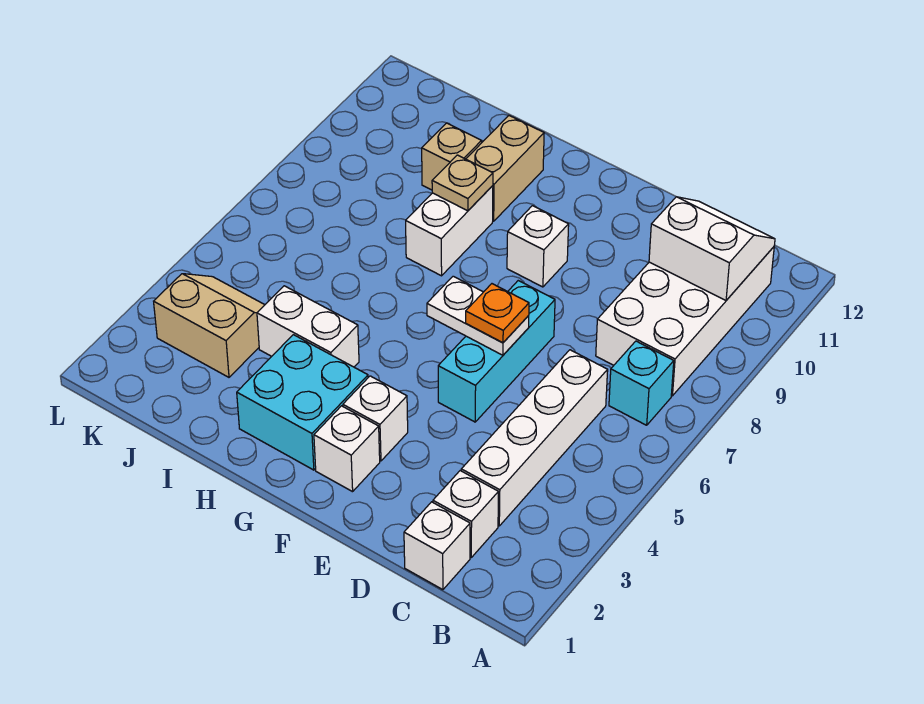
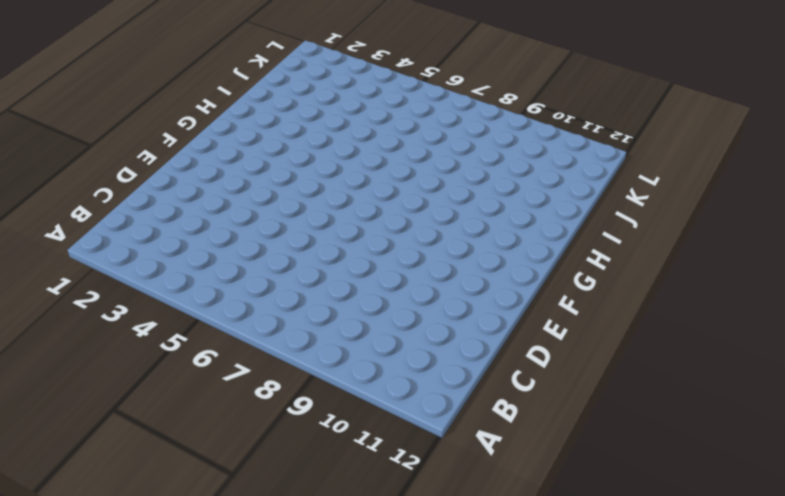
none -> cyan 1x1 brick [609,341,674,425]
none -> white 2x4 brick [596,247,774,396]
none -> white 1x1 brick [404,502,470,590]

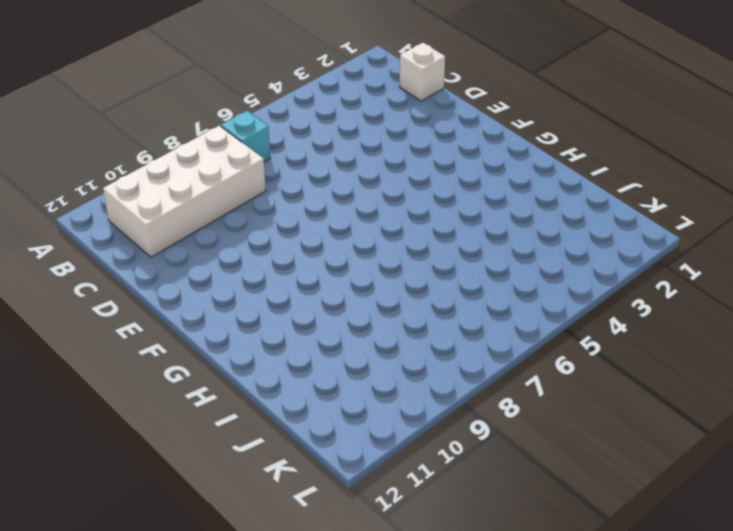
none -> white 1x1 brick [433,471,498,557]
none -> white 1x4 brick [461,350,608,526]
none -> cyan 1x3 brick [438,281,555,422]

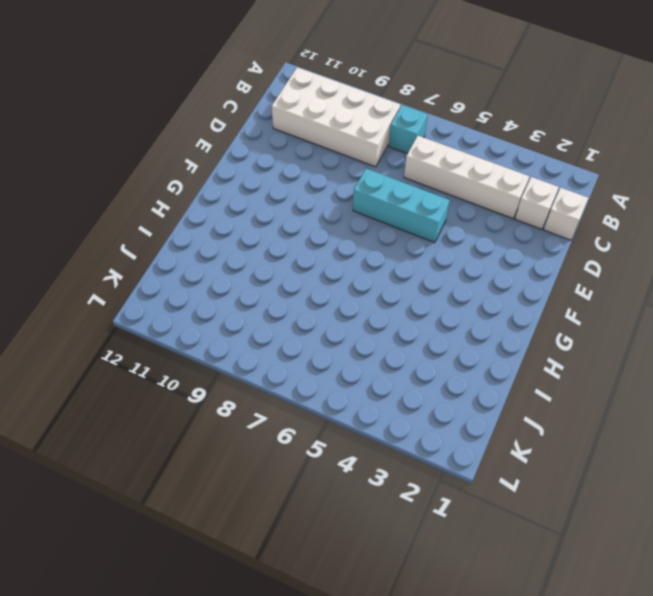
none -> white 1x1 brick [314,406,380,492]
none -> white 1x1 brick [343,376,408,461]
none -> white 1x1 brick [507,206,569,287]

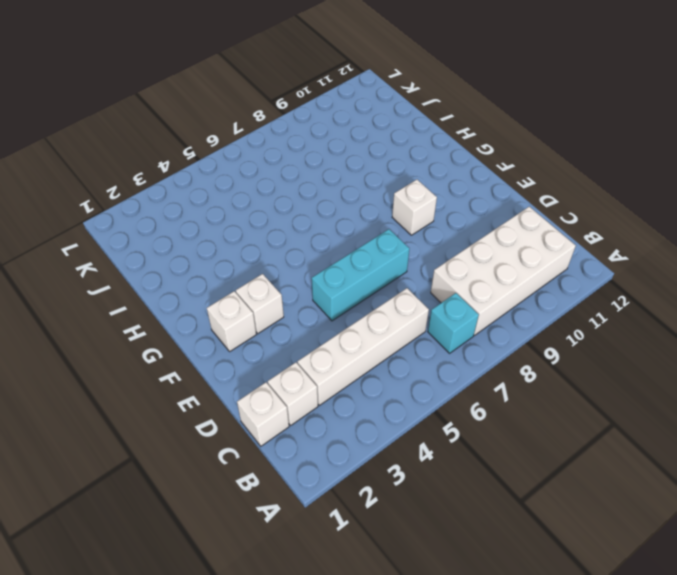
none -> cyan 2x2 brick [237,335,368,470]
none -> white 1x2 brick [257,286,359,367]
none -> white 1x2 brick [406,186,493,276]

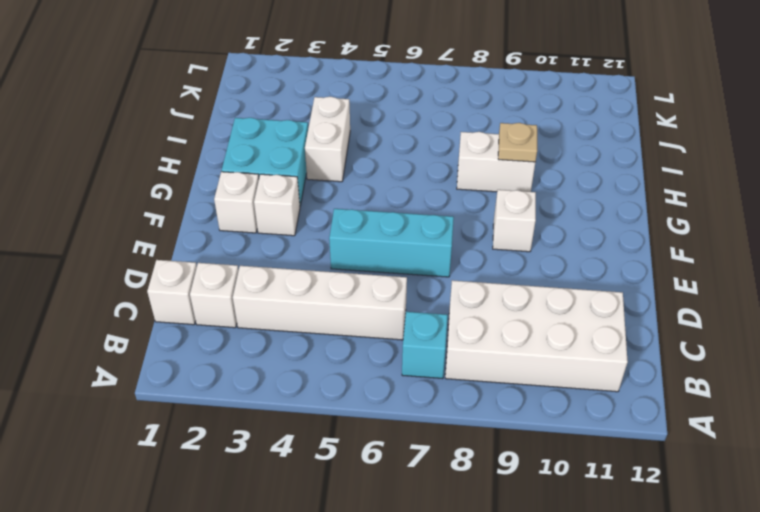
none -> tan 1x2 brick [466,116,544,221]
none -> tan 1x1 brick [422,123,482,190]
none -> tan 2x2 slope [154,274,265,377]

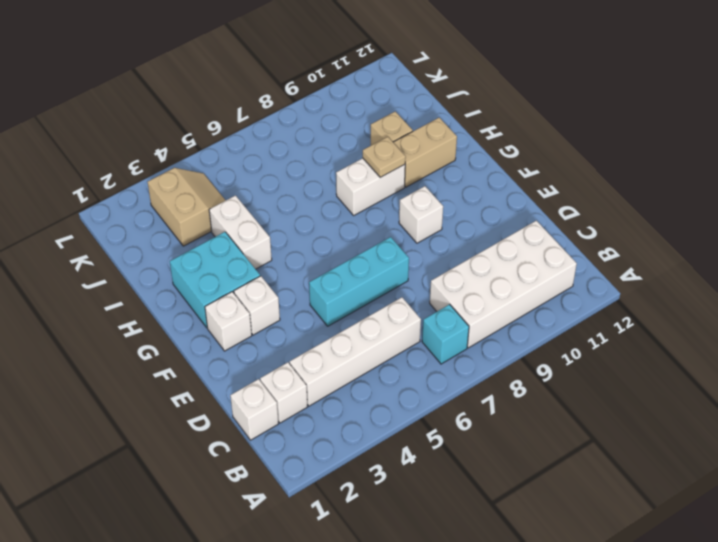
none -> white 2x2 slope [649,197,775,300]
none -> white 1x2 plate [427,276,529,355]
none -> orange 1x1 plate [466,284,529,343]

